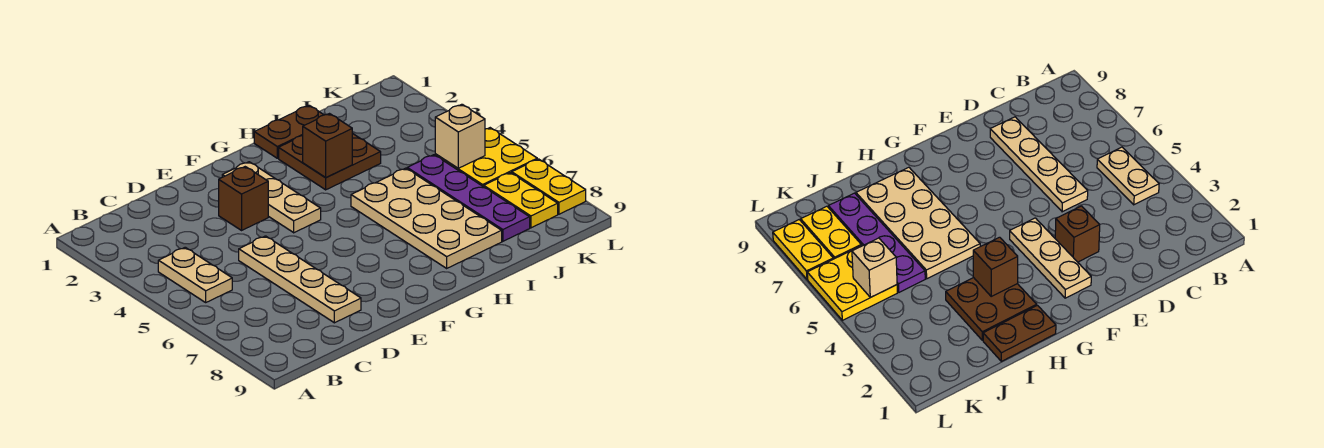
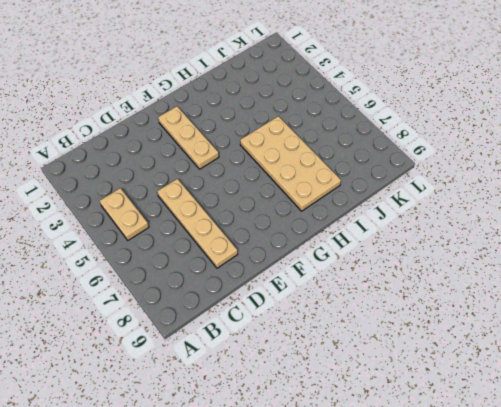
none -> brown 1x1 brick [219,167,268,230]
none -> brown 1x2 plate [254,105,323,158]
none -> brown 2x2 plate [279,133,381,190]

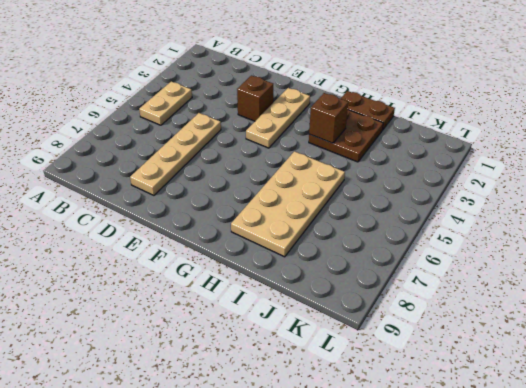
none -> purple 1x4 plate [407,155,530,241]
none -> yellow 2x2 plate [435,128,537,187]
none -> yellow 1x2 plate [484,173,558,228]

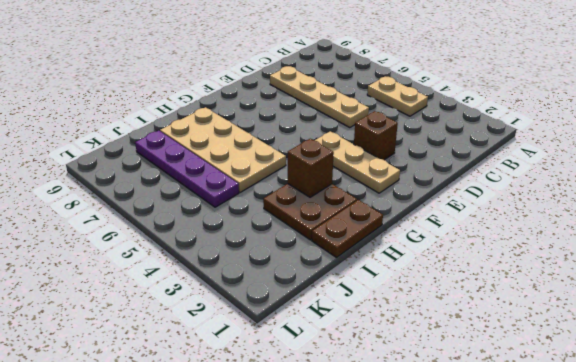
none -> yellow 2x2 plate [435,128,537,187]
none -> yellow 1x2 plate [484,173,558,228]
none -> yellow 1x2 plate [512,159,586,214]

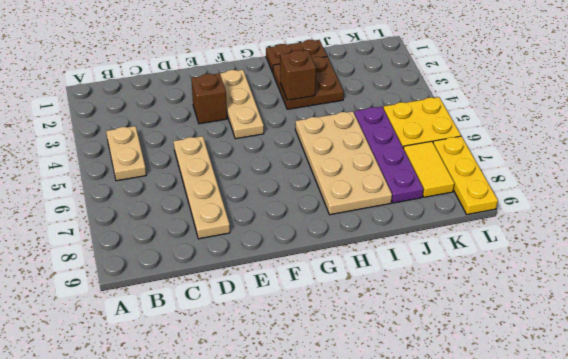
yellow 1x2 tile [403,141,454,197] -> yellow 1x2 plate [484,173,558,228]
yellow 1x3 plate [433,136,498,215] -> yellow 1x2 plate [512,159,586,214]
none -> tan 1x1 brick [435,104,485,168]

